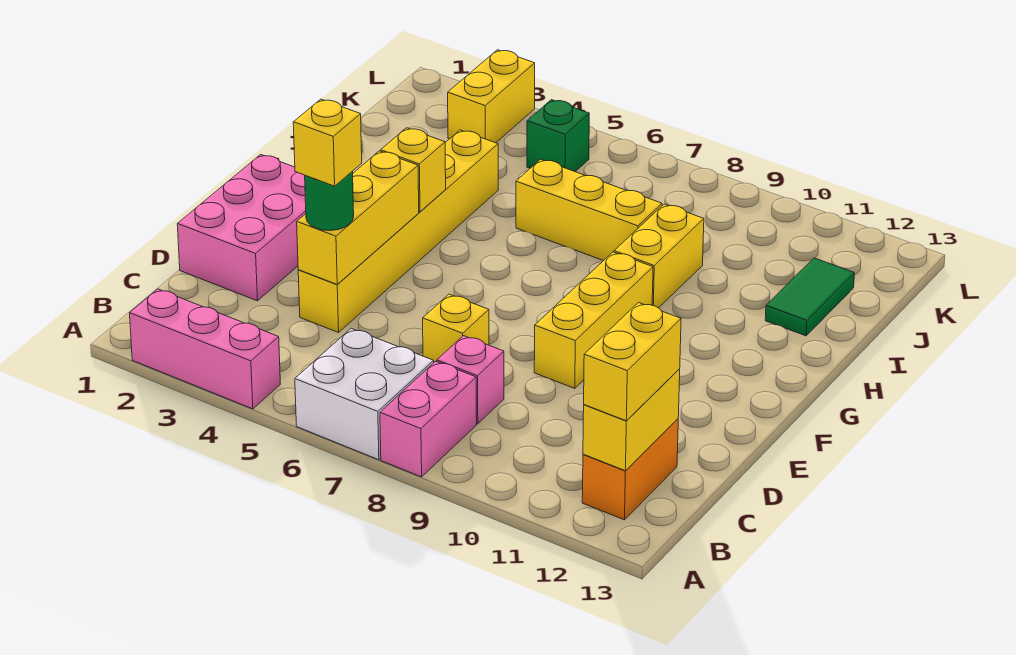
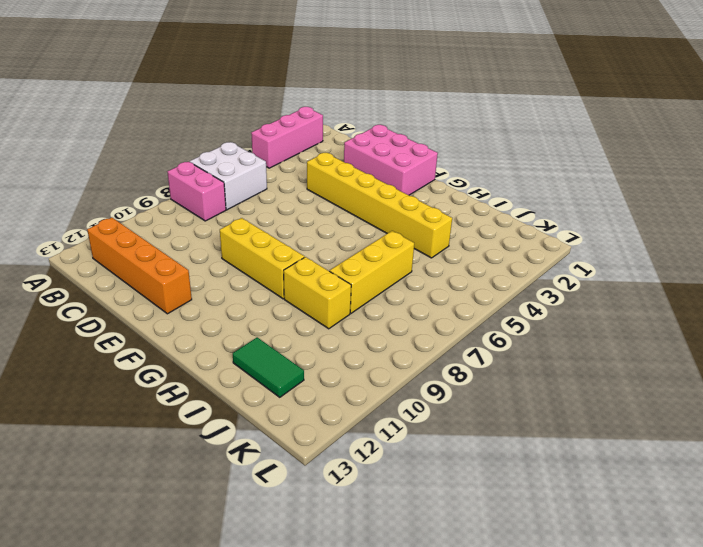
orange 1x4 brick [87,218,192,314] -> orange 1x2 brick [582,419,678,520]
none -> pink 1x1 brick [437,336,504,424]
none -> yellow 1x1 brick [423,294,489,362]
none -> yellow 1x2 brick [448,50,535,143]

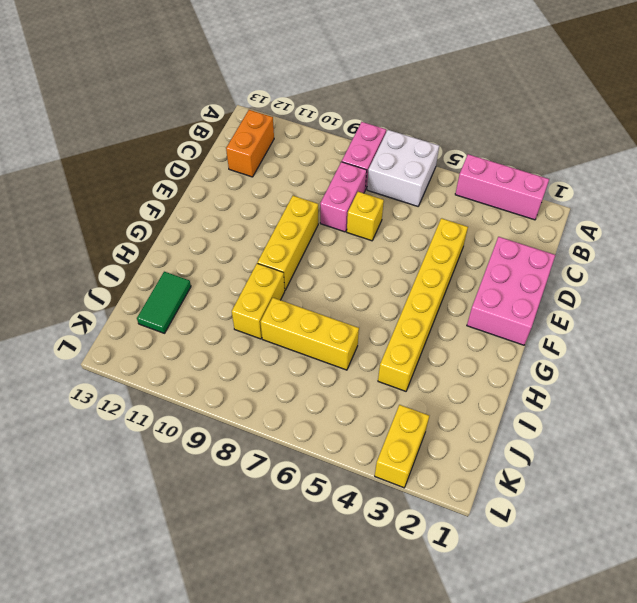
pink 1x2 brick [320,162,367,232] -> pink 1x1 brick [437,336,504,424]
none -> green 1x1 brick [527,100,589,172]
none -> yellow 1x2 brick [583,369,680,471]
none -> yellow 1x3 brick [297,151,419,285]

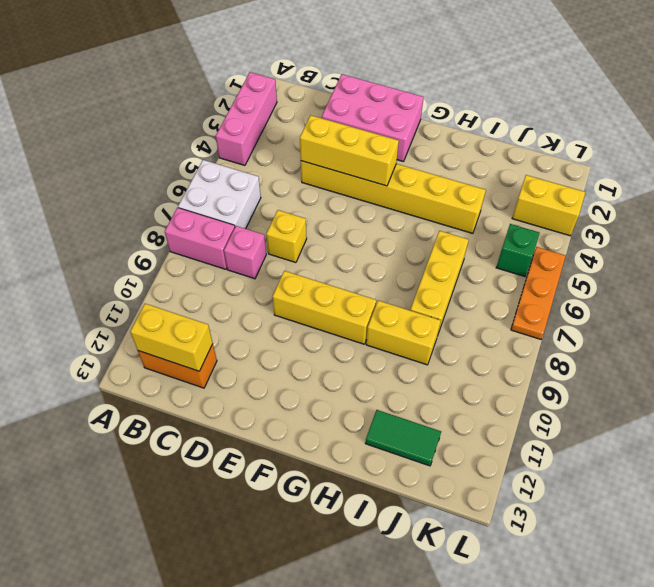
orange 1x3 plate [511,247,566,339] -> none
none -> yellow 1x1 brick [381,128,446,212]
none -> yellow 1x2 brick [584,303,681,421]
none -> green 1x1 round brick [305,171,354,231]

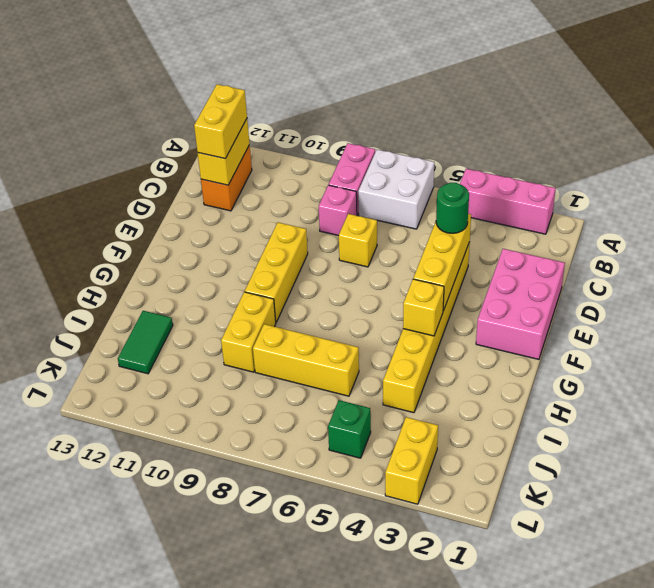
none -> yellow 1x1 brick [293,99,362,186]

